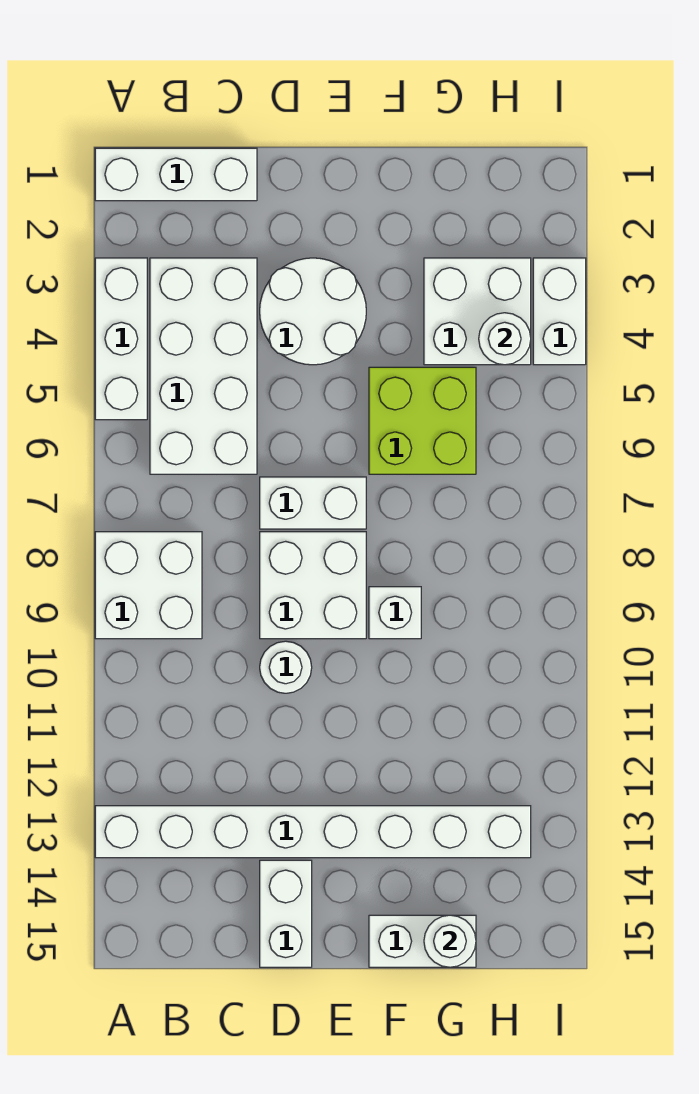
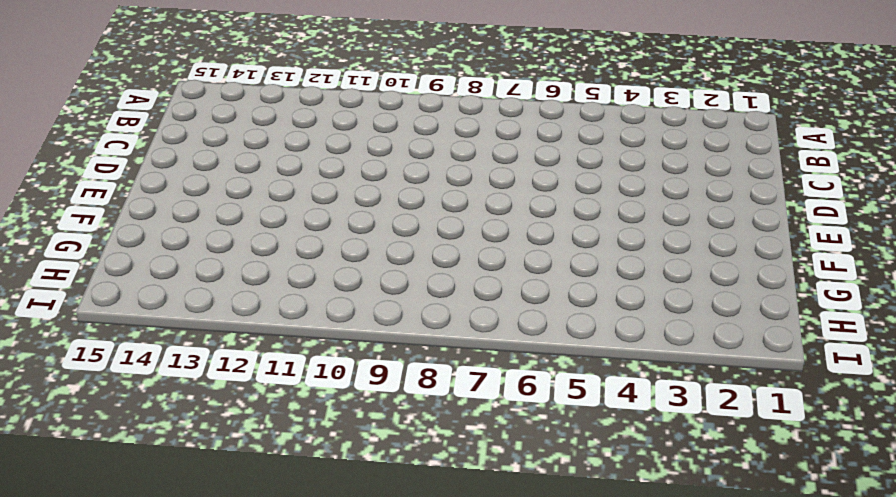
none -> white 1x3 brick [95,148,257,201]
none -> white 1x3 brick [95,258,147,420]
none -> white 2x2 brick [95,532,202,639]

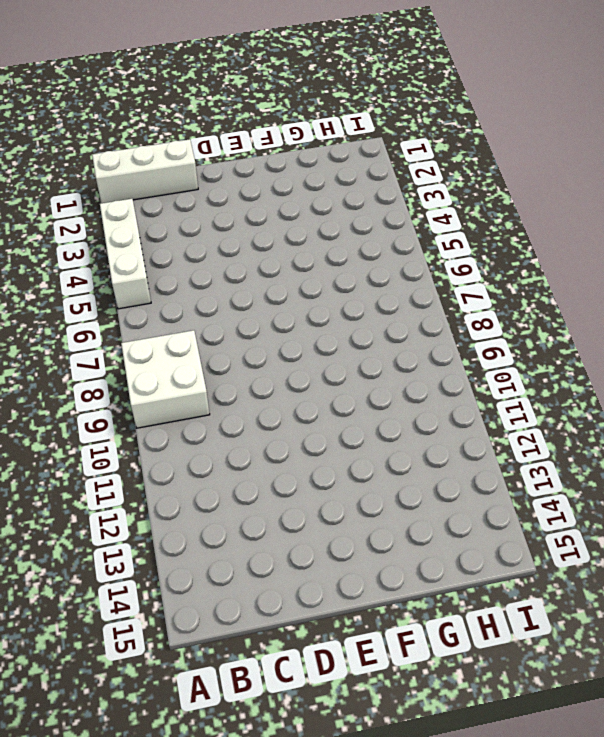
none -> white 1x8 brick [95,806,531,858]
none -> white 2x4 brick [150,258,257,474]
none -> white 2x2 round brick [260,258,366,365]

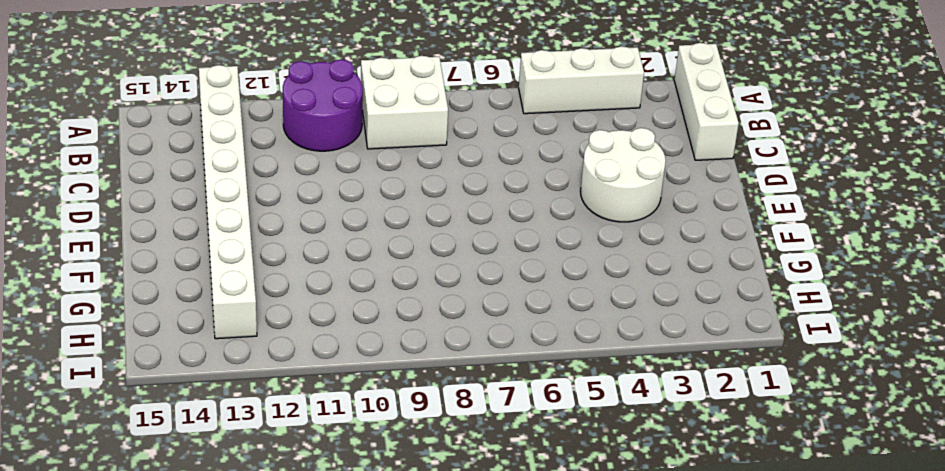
purple 2x2 round brick [283,59,363,151] -> none
none -> white 2x4 brick [150,258,257,474]
none -> white 1x2 brick [260,477,366,529]
none -> white 2x2 brick [260,532,366,639]

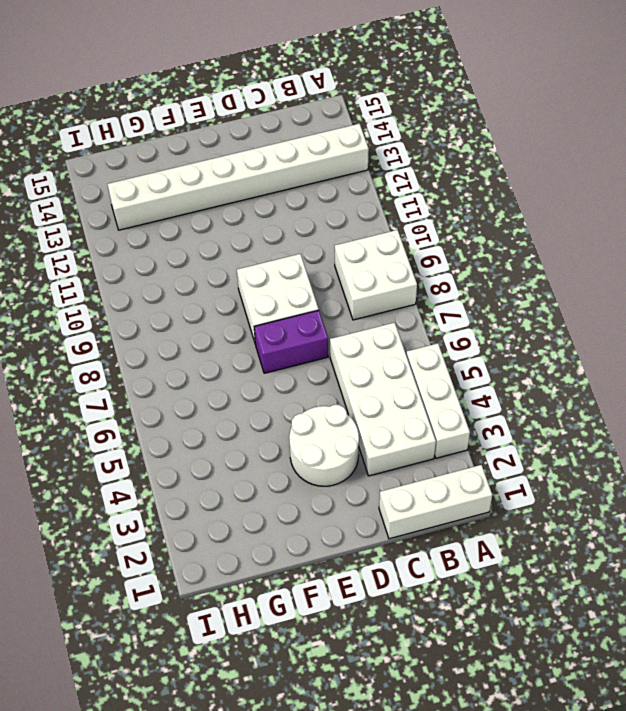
purple 1x2 brick [254,310,328,373] -> white 1x2 brick [260,477,366,529]
none -> white 1x1 round brick [260,641,312,693]
none -> white 1x2 brick [260,860,312,967]
none -> lime 2x2 brick [369,367,476,474]

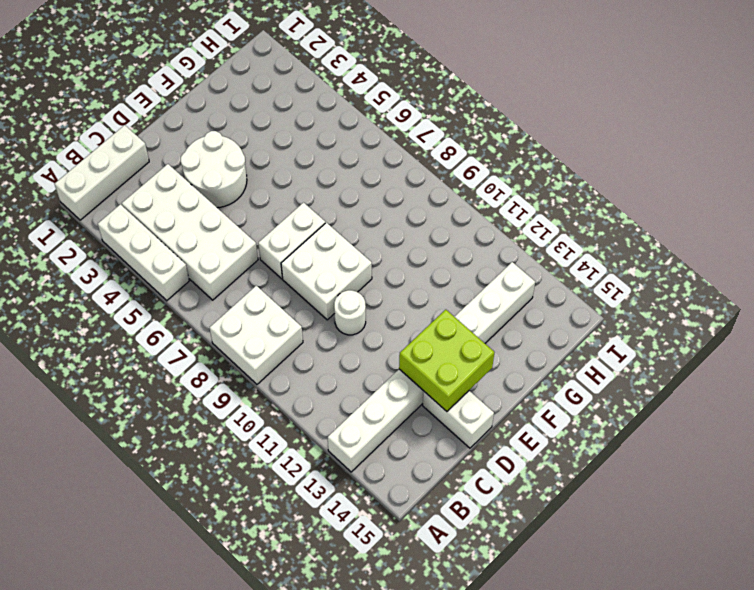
lime 2x2 brick [399,310,494,411] -> lime 2x2 brick moved to [369,367,476,474]
none -> white 1x1 brick [369,587,421,639]
none -> white 1x2 brick [369,915,476,967]
none -> white 2x2 brick [424,258,531,365]

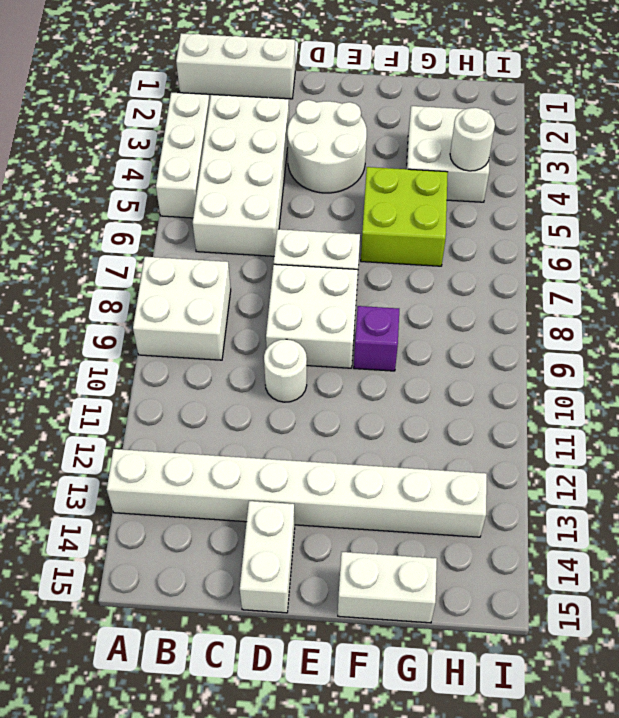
purple 1x1 brick [354,306,399,371] -> white 1x1 brick [369,587,421,639]
none -> white 1x2 brick [533,258,586,365]
none -> white 1x1 round brick [424,915,476,967]

